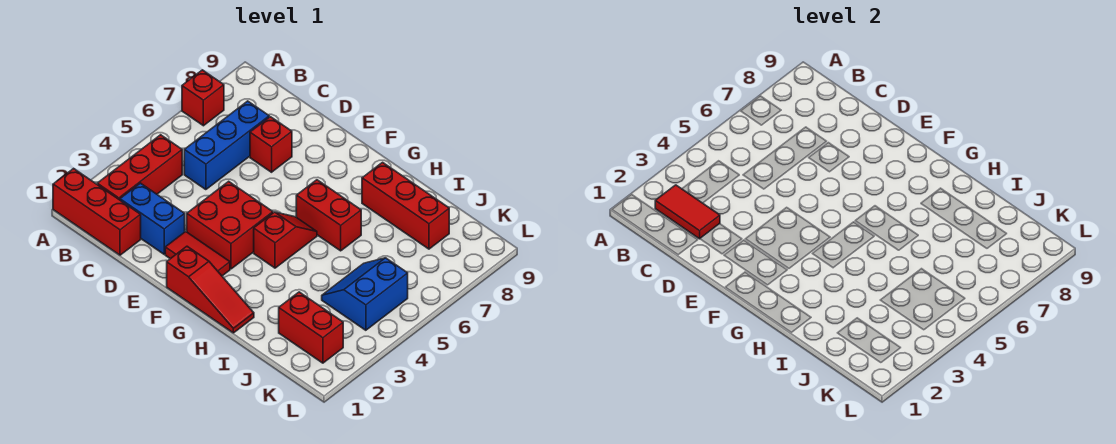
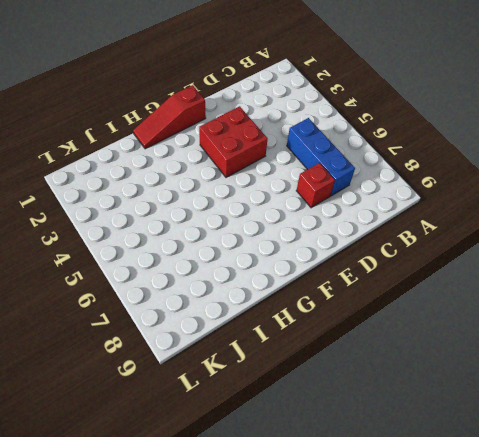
none -> red 1x3 brick [53,169,141,255]
none -> red 1x1 brick [182,70,224,126]
none -> red 1x3 brick [97,135,182,200]

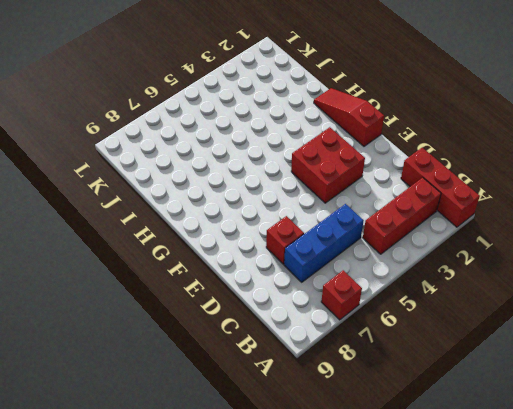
none -> blue 1x2 brick [120,183,185,254]
none -> red 1x2 tile [165,232,230,276]
none -> red 1x2 slope [254,212,317,268]

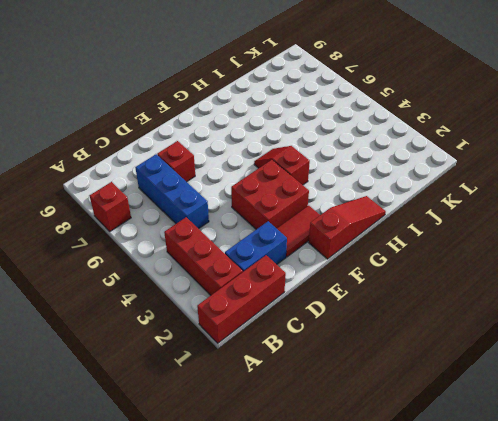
none -> red 1x2 brick [296,180,361,251]
none -> red 1x3 brick [362,162,449,249]
none -> red 1x2 brick [279,292,343,363]

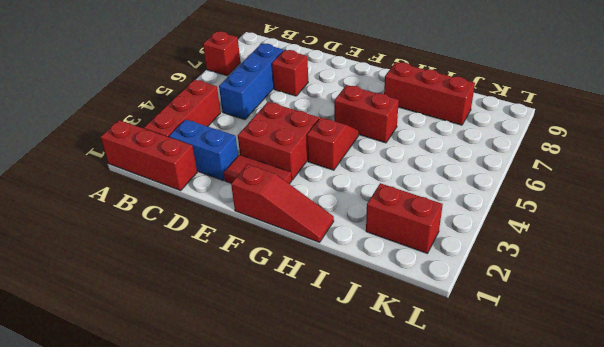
none -> blue 2x2 slope [322,258,408,330]
none -> red 1x2 tile [655,185,720,239]

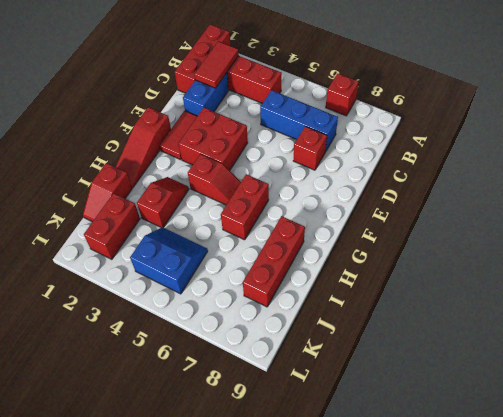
red 1x2 slope [137,177,189,228] -> none
red 1x2 slope [83,163,132,222] -> none

